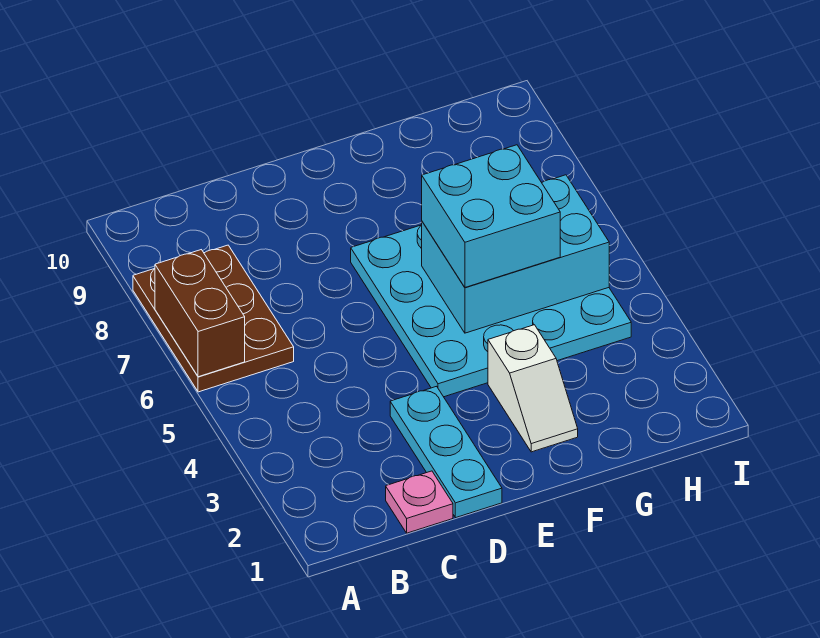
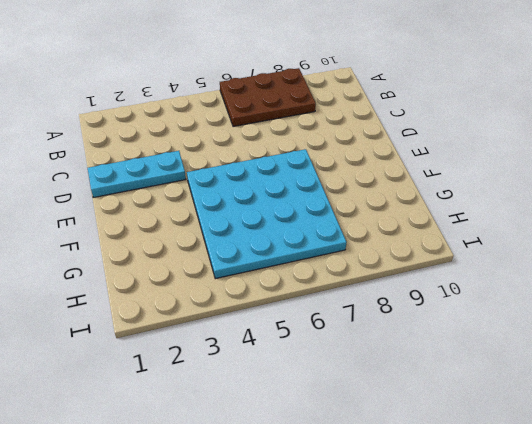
none -> pink 1x1 plate [386,471,453,533]
none -> white 1x2 slope [488,325,578,452]

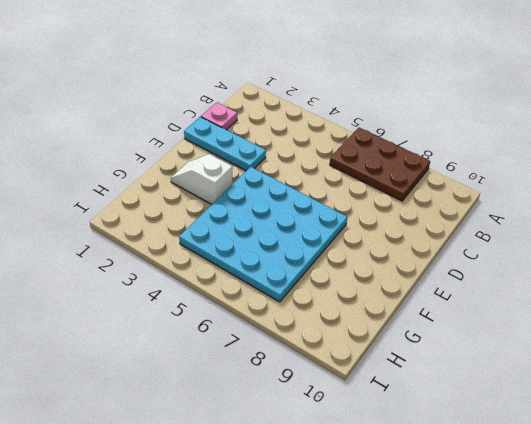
none -> brown 1x2 brick [155,250,245,377]
none -> cyan 2x3 brick [422,175,609,333]

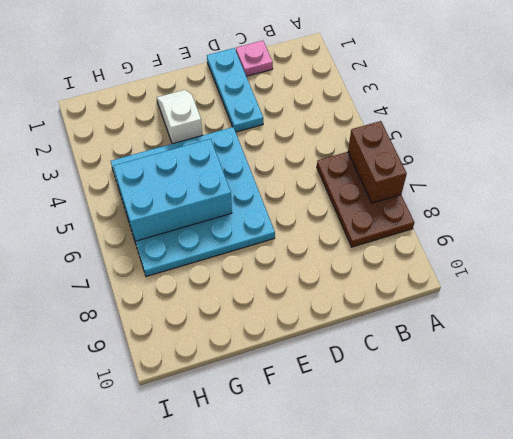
none -> cyan 2x2 brick [422,145,560,287]

